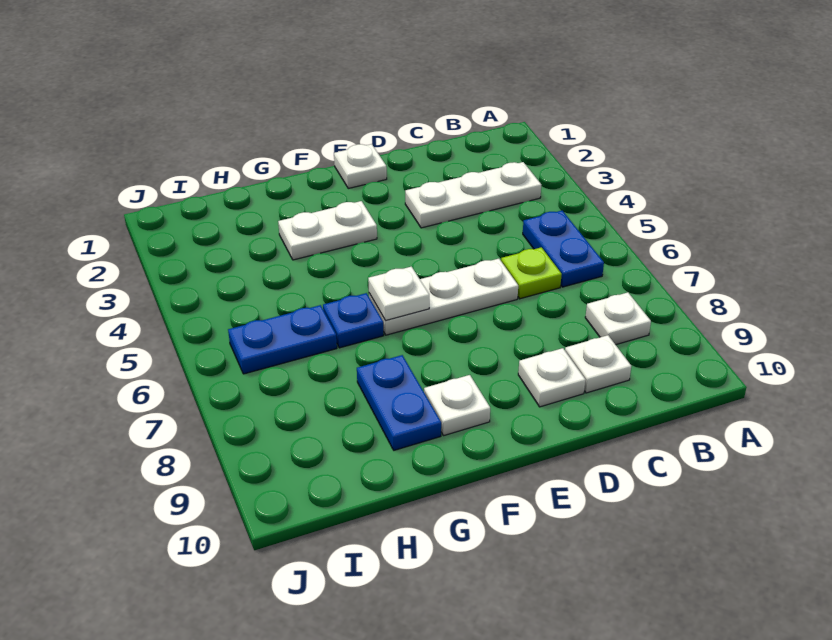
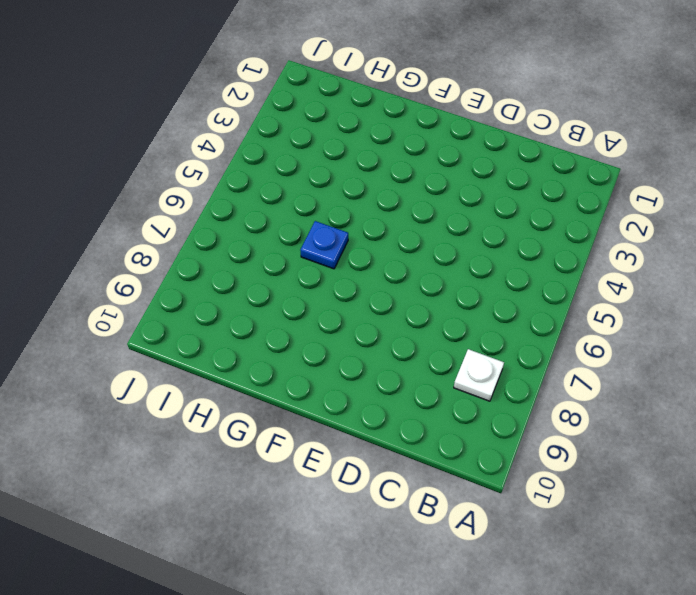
none -> white 1x3 plate [405,162,541,228]
none -> blue 1x2 plate [523,211,604,287]
none -> lime 1x1 plate [501,247,562,299]

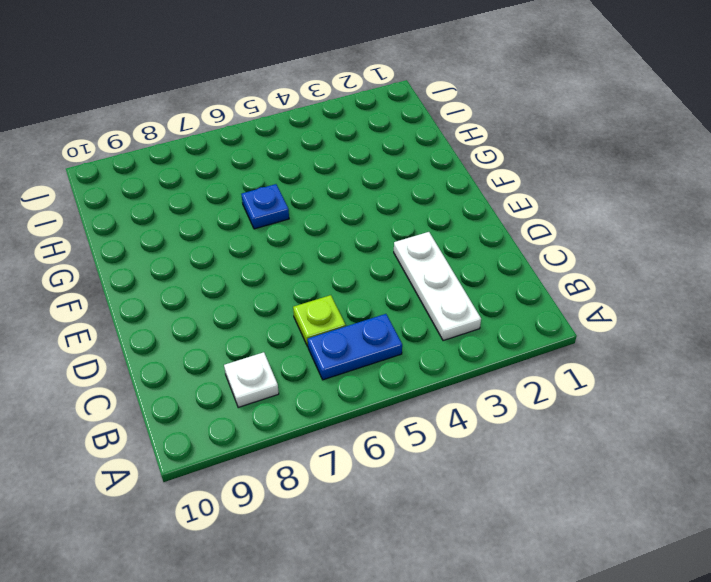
none -> white 1x1 plate [565,335,631,393]
none -> white 1x3 plate [369,259,518,335]
none -> white 1x1 plate [518,348,585,407]

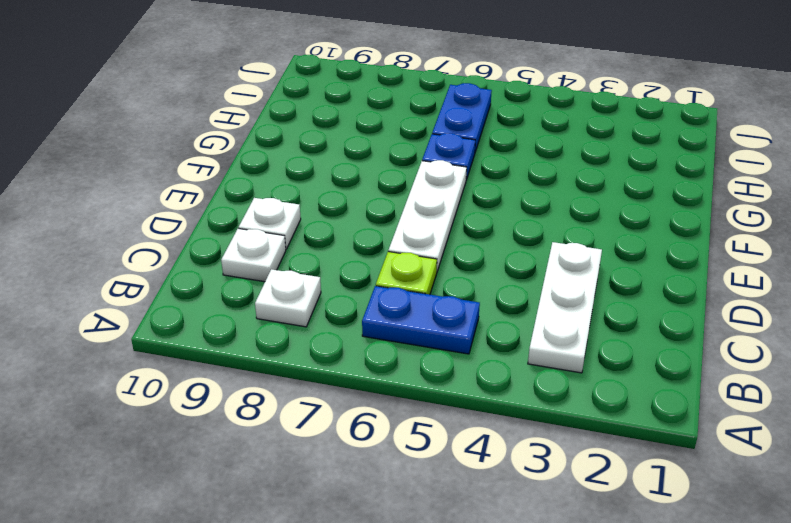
none -> white 1x1 plate [334,144,387,188]
none -> white 1x2 plate [278,201,377,260]
none -> white 1x1 plate [424,375,490,436]

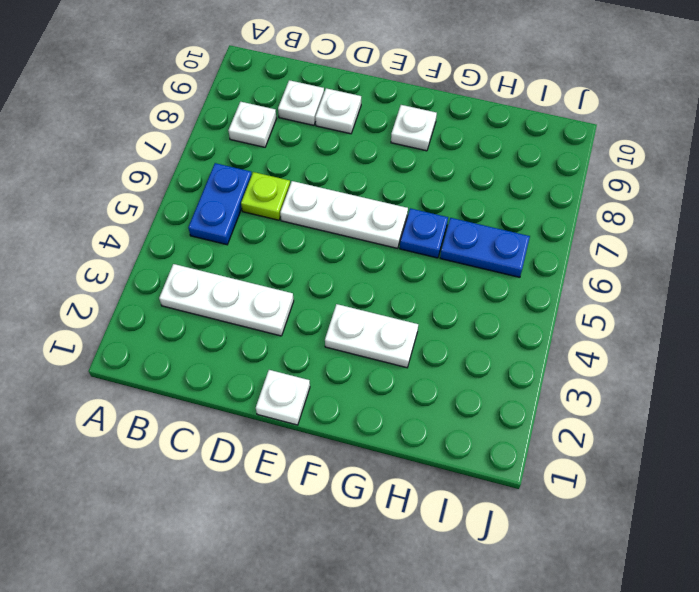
none -> blue 1x2 plate [357,355,441,450]
none -> white 1x1 plate [368,266,429,321]

